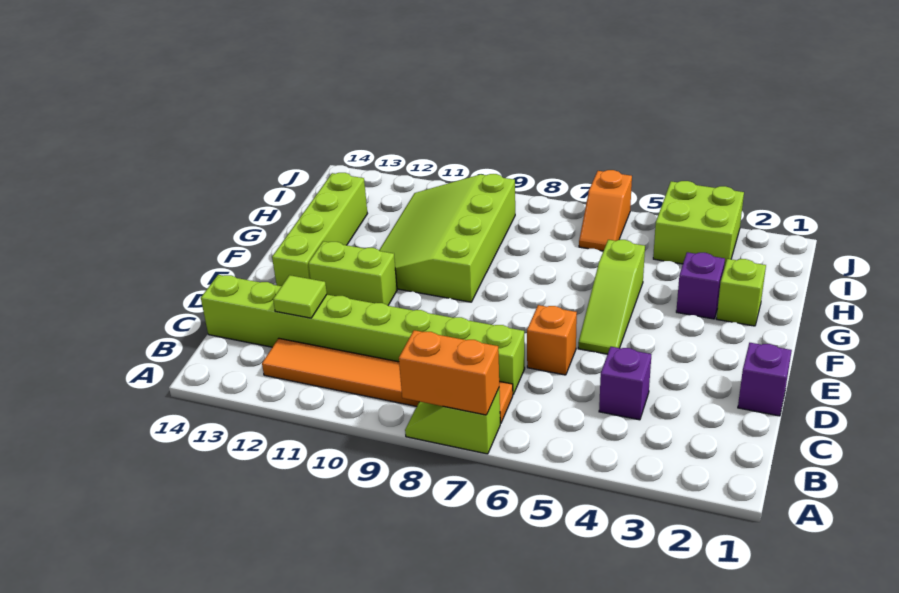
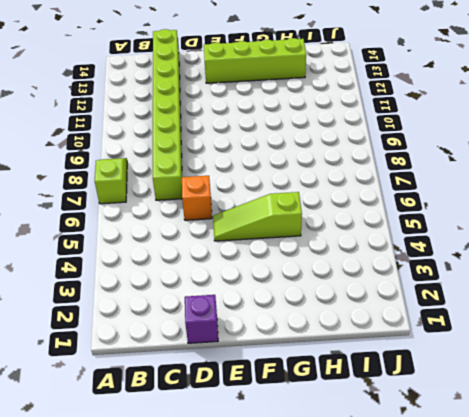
none -> orange 1x6 tile [262,338,513,424]
none -> purple 1x1 brick [599,347,651,420]
none -> lime 1x2 brick [308,241,397,305]

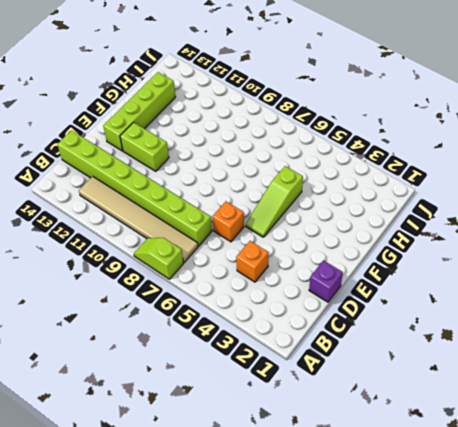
tan 1x6 tile [79,176,198,262] -> orange 1x6 tile [262,338,513,424]
orange 1x1 brick [236,241,268,282] -> purple 1x1 brick [599,347,651,420]
none -> lime 3x4 slope [379,174,515,302]
none -> lime 1x1 brick [717,259,766,326]
none -> purple 1x1 brick [676,252,725,319]

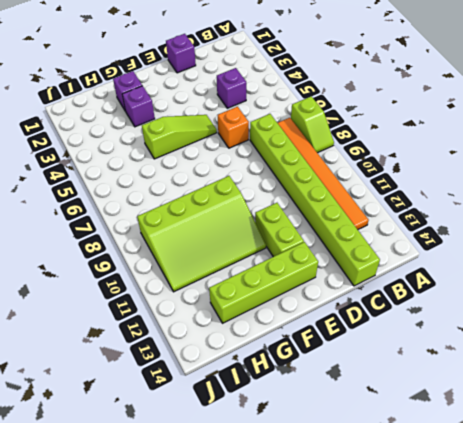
purple 1x1 brick [113,71,142,111] -> lime 1x1 brick [717,259,766,326]
none -> lime 2x2 brick [653,181,744,268]
none -> orange 1x2 slope [579,170,632,251]
none -> orange 1x2 brick [399,330,499,415]

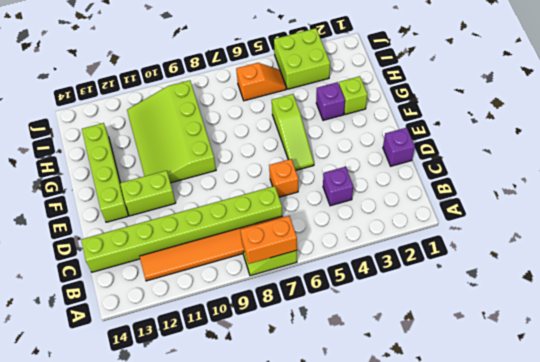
orange 1x2 slope [236,63,286,101] -> orange 1x2 slope turned to [579,170,632,251]
none -> lime 1x1 tile [273,275,327,318]

